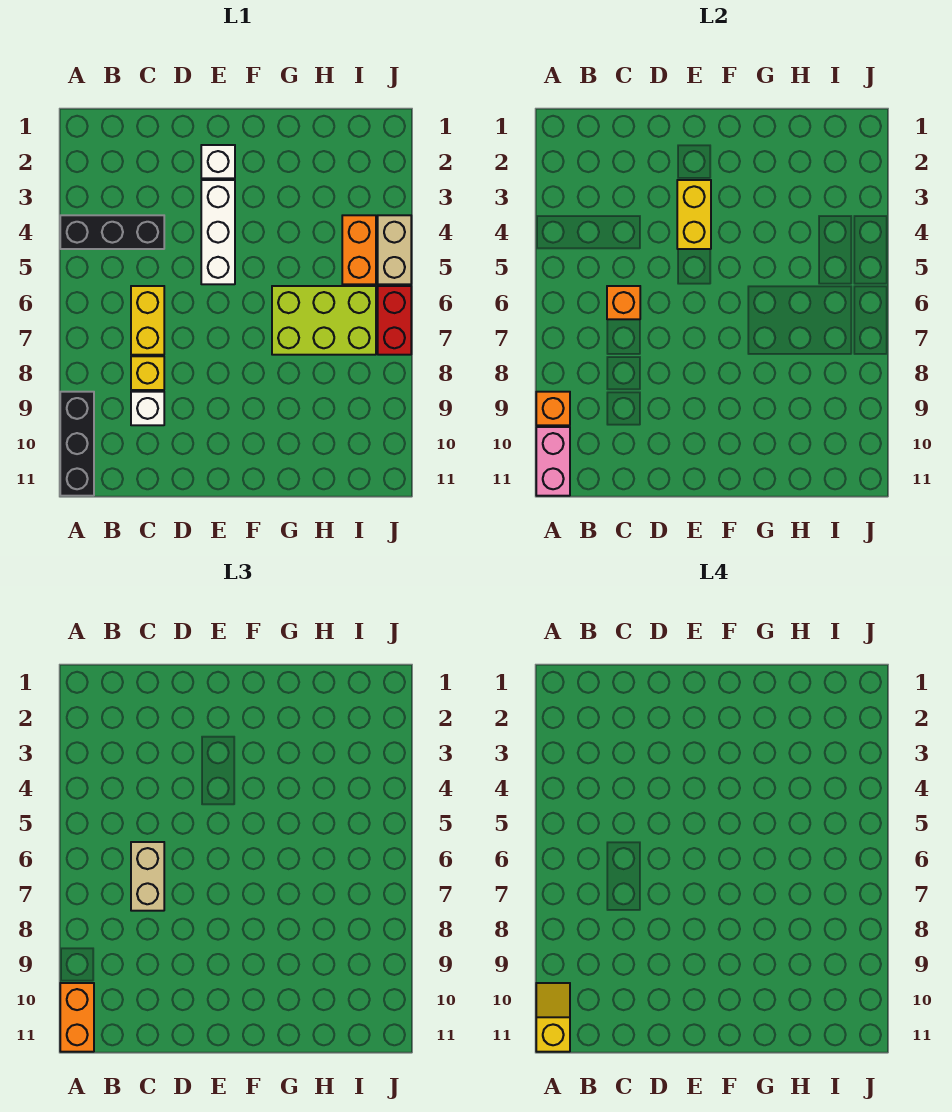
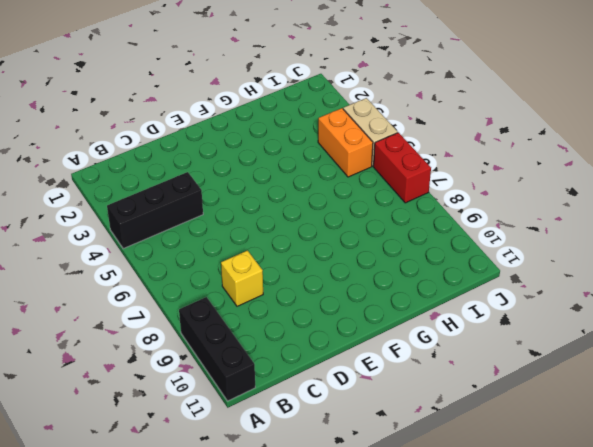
none -> yellow 1x2 brick [131,286,164,355]
none -> white 1x1 brick [131,392,164,425]
none -> white 1x1 brick [201,145,235,178]

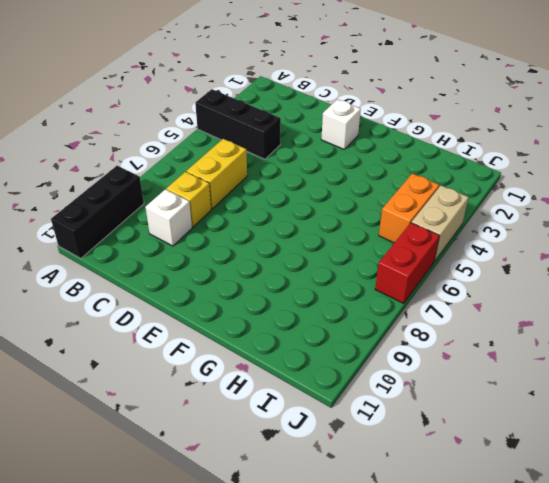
none -> white 1x3 brick [201,180,235,284]
none -> lime 2x3 brick [272,286,376,355]
none -> orange 1x1 brick [536,392,570,425]

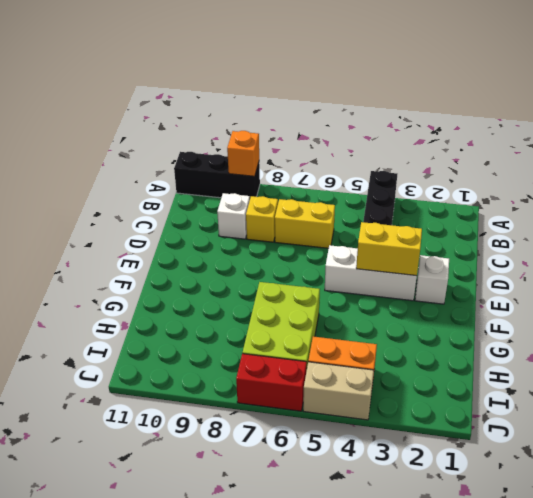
none -> pink 1x2 brick [536,427,570,496]
none -> orange 1x1 brick [607,286,640,319]
none -> orange 1x2 brick [60,983,94,1052]

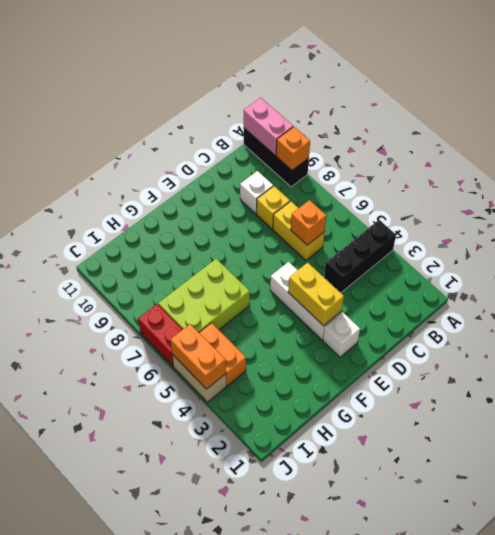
orange 1x2 brick [170,324,226,389] -> orange 1x2 brick moved to [60,983,94,1052]
none -> tan 1x2 brick [131,842,164,911]
none -> yellow 1x2 slope [536,983,570,1052]

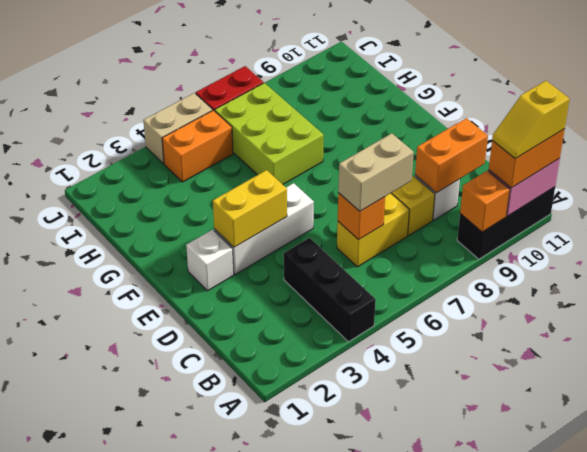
orange 1x2 brick [415,118,488,193] -> none

